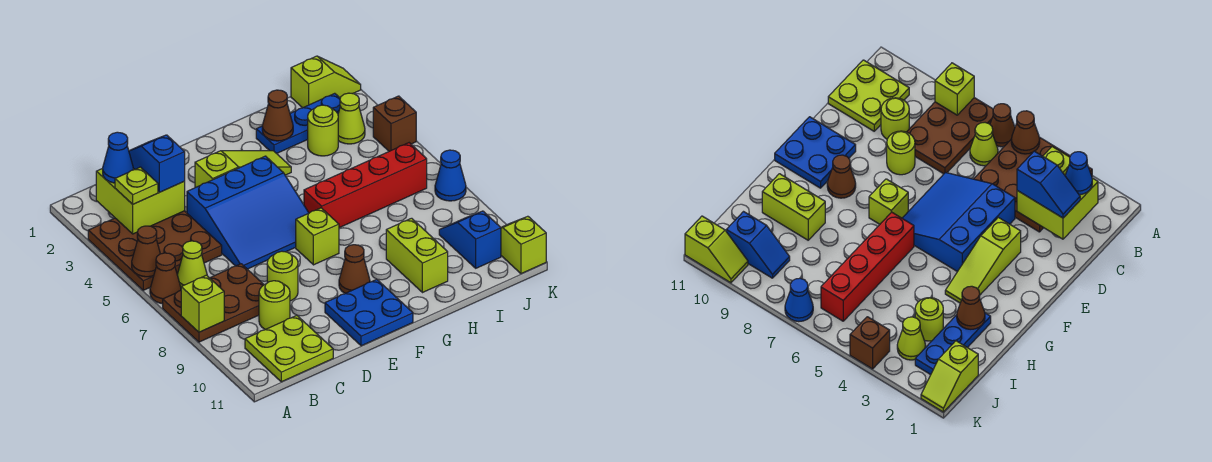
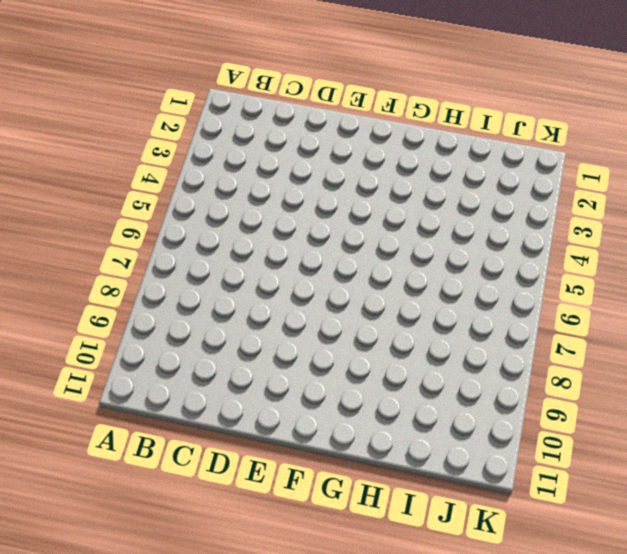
none -> brown 3x3 plate [88,211,222,290]
none -> brown 1x1 cone [150,253,181,304]
none -> brown 2x3 plate [163,264,264,342]

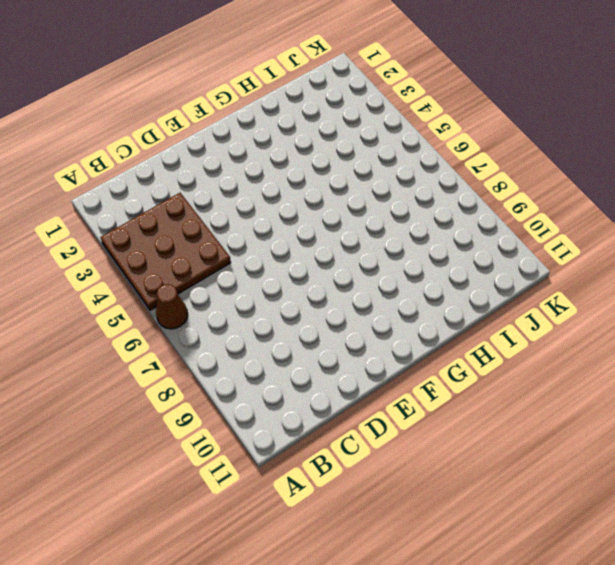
none -> brown 2x3 plate [163,264,264,342]
none -> lime 1x1 cone [177,241,207,287]
none -> lime 2x2 plate [245,316,333,382]

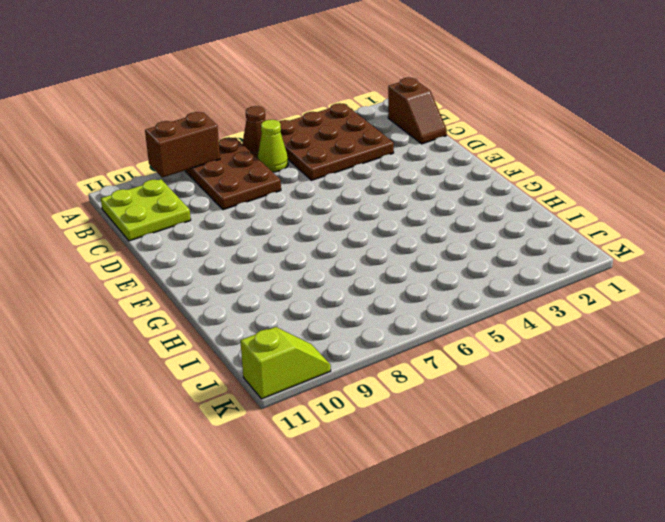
brown 1x2 brick [145,112,220,178] -> lime 1x1 brick [181,275,224,332]
brown 1x2 slope [388,78,447,144] -> none
none -> lime 1x1 round brick [259,281,290,330]
none -> blue 3x3 slope [187,156,309,269]
none -> lime 1x1 round brick [267,251,298,301]

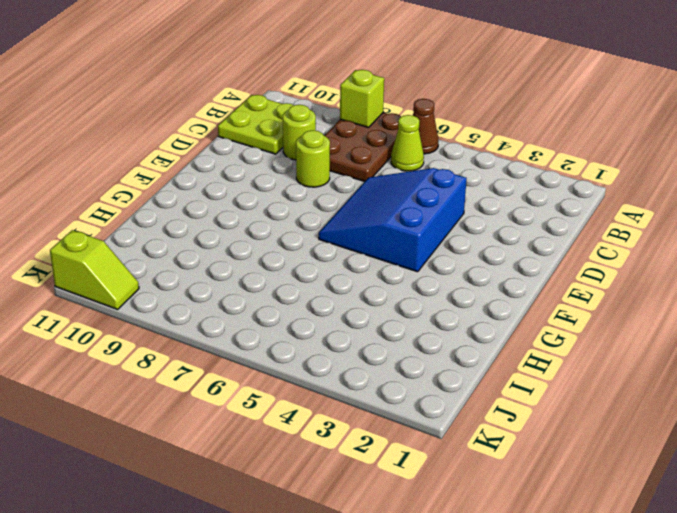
none -> brown 3x3 plate [88,211,222,290]
none -> lime 1x3 slope [195,151,291,188]
none -> blue 2x2 plate [325,279,413,346]

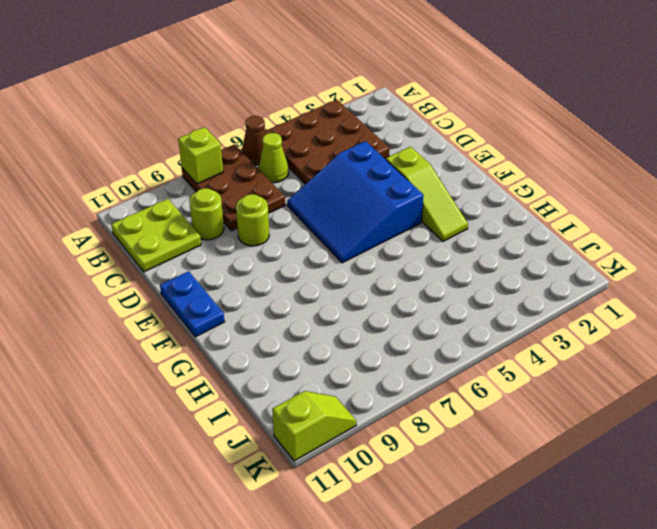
blue 1x2 plate [160,271,225,337] -> blue 2x2 plate [325,279,413,346]
none -> lime 1x1 brick [296,208,339,265]
none -> brown 1x1 cone [339,245,370,294]
none -> red 1x4 brick [304,143,427,228]

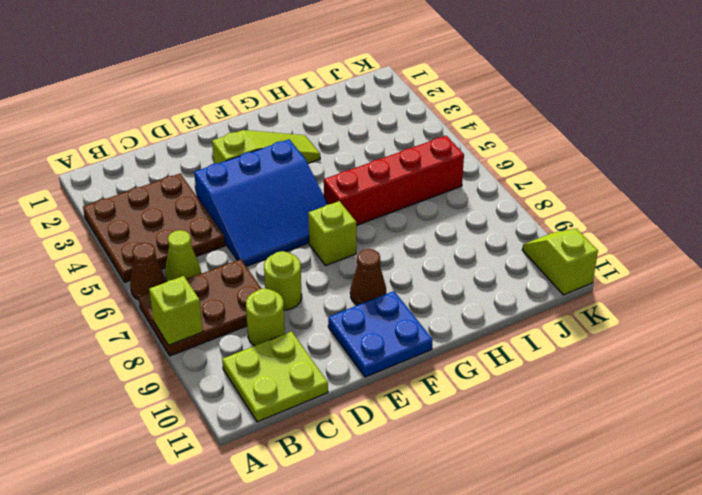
none -> blue 1x3 plate [256,93,340,153]
none -> lime 1x2 brick [386,218,448,293]
none -> lime 1x1 round brick [308,105,338,156]

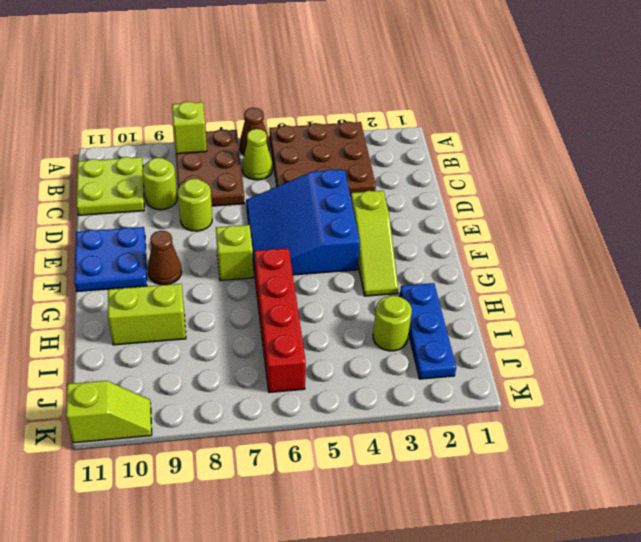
none -> lime 1x2 slope [291,56,361,108]
none -> lime 1x1 cone [338,93,365,144]
none -> blue 1x2 slope [439,211,501,268]

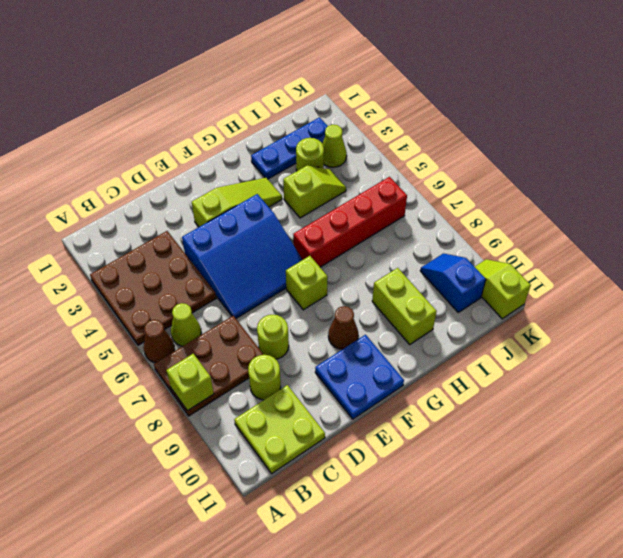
lime 1x2 slope [283,166,346,218] -> lime 1x2 slope moved to [291,56,361,108]
none -> brown 1x1 brick [373,96,416,151]
none -> blue 1x1 cone [435,150,466,201]
none -> brown 1x1 cone [132,226,160,277]

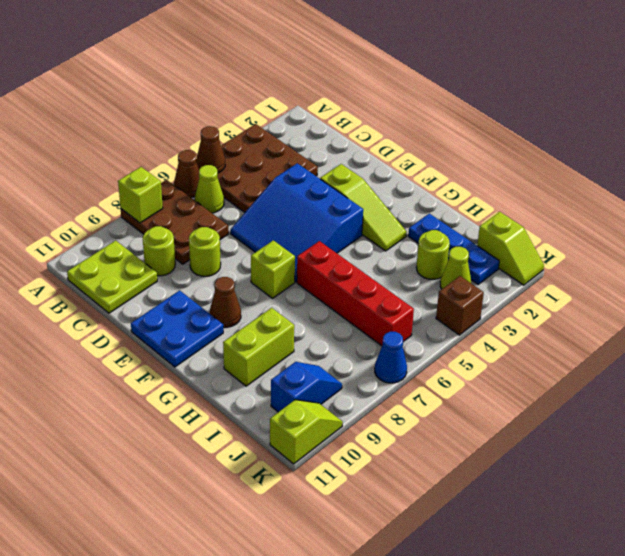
none -> lime 2x2 brick [96,168,185,234]
none -> brown 1x1 cone [262,90,293,141]
none -> blue 1x1 cone [103,132,133,183]

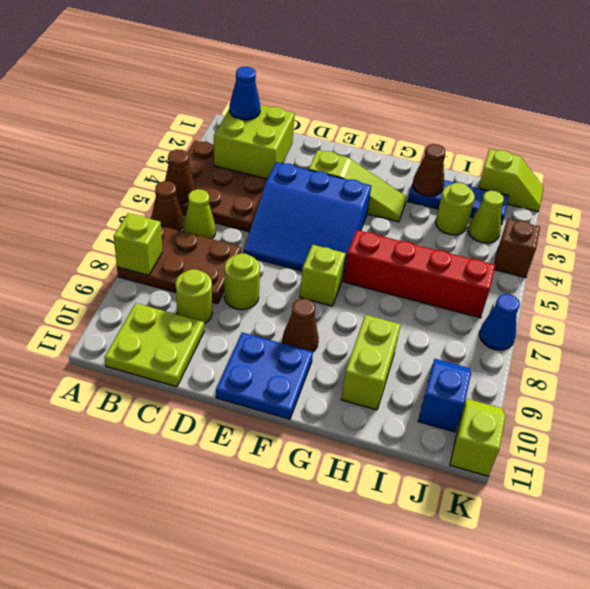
none -> lime 1x1 plate [115,167,158,204]
none -> blue 1x2 slope [129,135,185,192]

